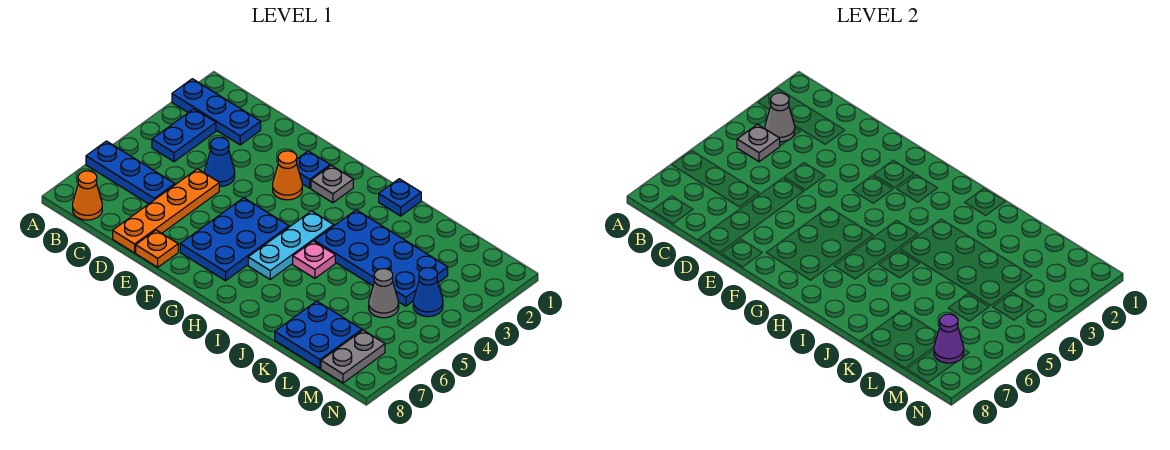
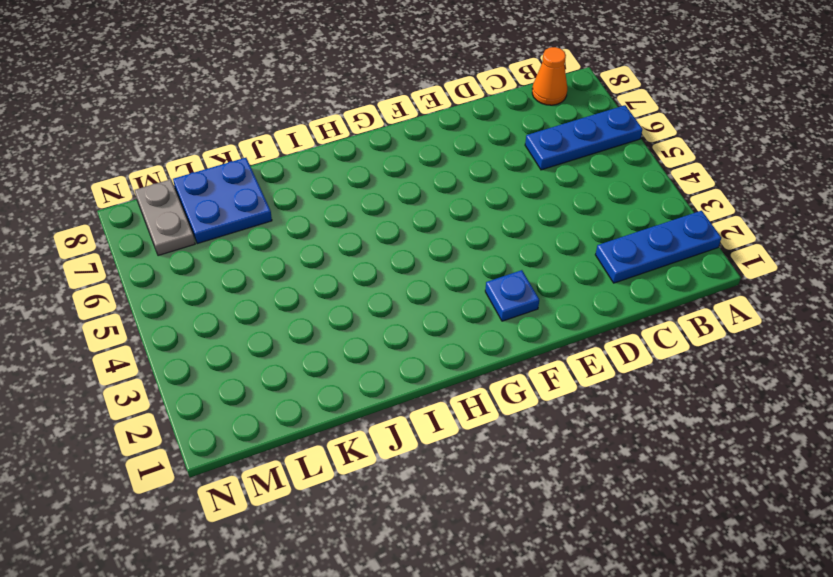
none -> blue 1x2 plate [152,109,216,162]
none -> blue 1x1 cone [205,138,235,186]
none -> orange 1x4 plate [113,169,219,253]

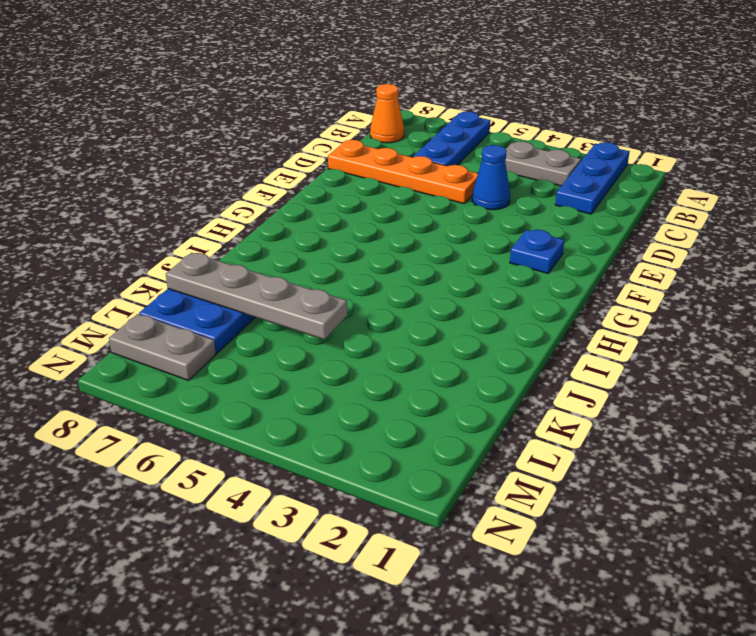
grey 1x2 plate [505,141,581,186] -> blue 1x2 plate [152,109,216,162]
grey 1x4 plate [166,253,347,339] -> none
none -> orange 1x1 plate [136,230,178,267]
none -> orange 1x1 cone [273,151,302,200]
none -> blue 2x3 plate [180,198,289,281]

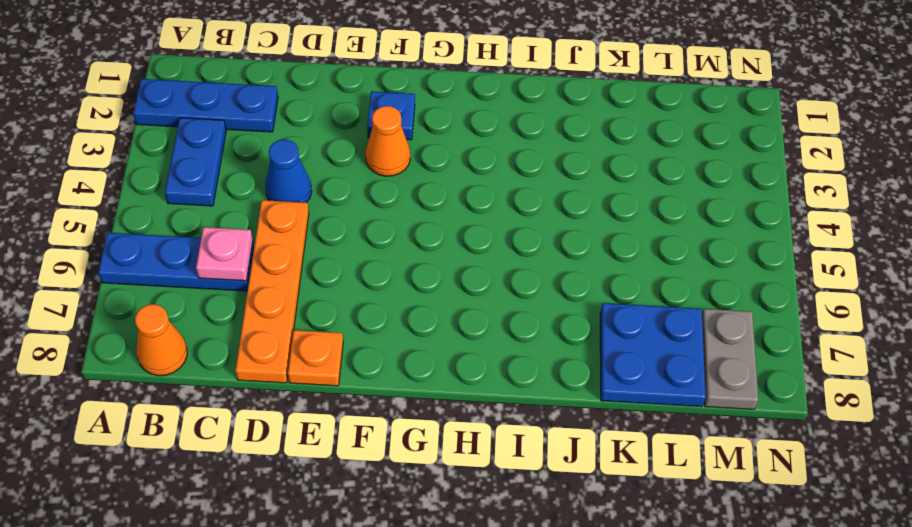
pink 1x1 plate [196,227,253,281] -> pink 1x1 plate moved to [293,241,335,278]
none -> blue 2x3 plate [180,198,289,281]
none -> grey 1x1 plate [311,165,353,203]
none -> cyan 1x3 plate [248,211,334,279]

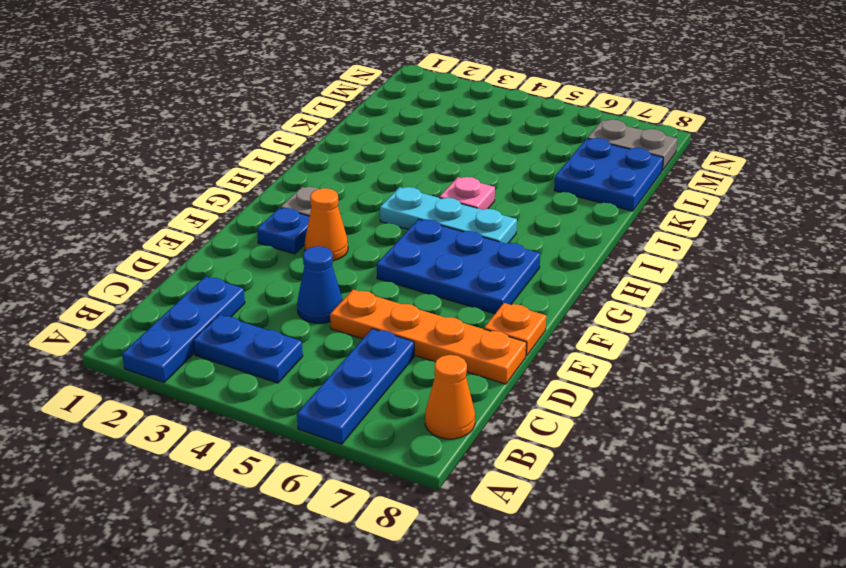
none -> blue 1x1 plate [379,179,421,216]
none -> blue 2x4 plate [314,210,448,306]
none -> grey 1x1 cone [369,269,399,318]

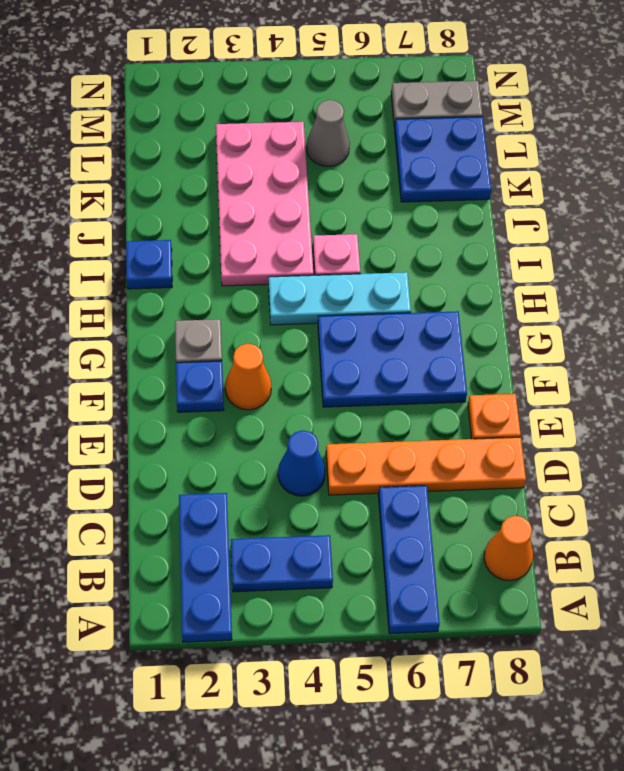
pink 2x4 plate [216,122,313,286] -> blue 2x4 plate [314,210,448,306]
none -> blue 1x1 cone [413,268,443,317]
none -> grey 1x1 cone [765,93,795,142]
none -> grey 1x1 plate [737,124,780,162]

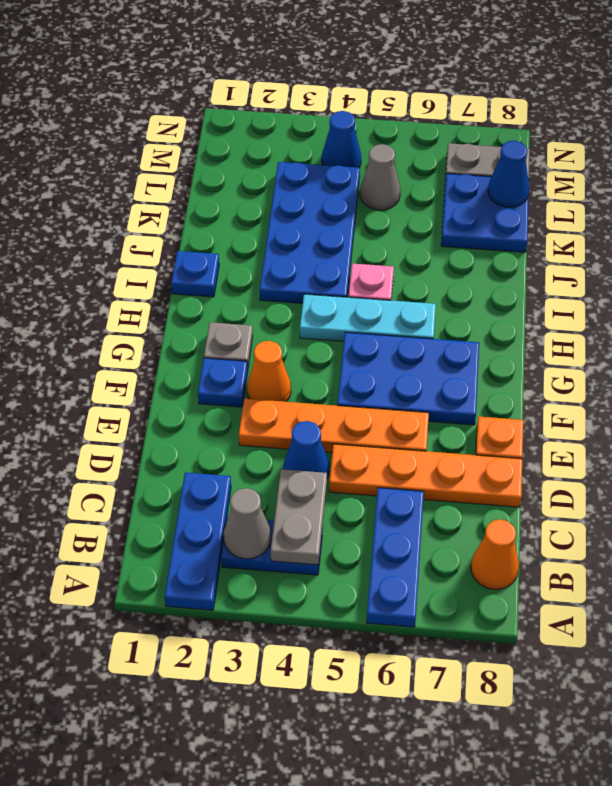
grey 1x2 plate [271,469,327,565] -> grey 1x1 plate [737,124,780,162]
orange 1x4 plate [239,399,429,453] -> none
blue 1x1 cone [488,141,530,207] -> none
none -> purple 1x1 cone [934,314,964,363]

